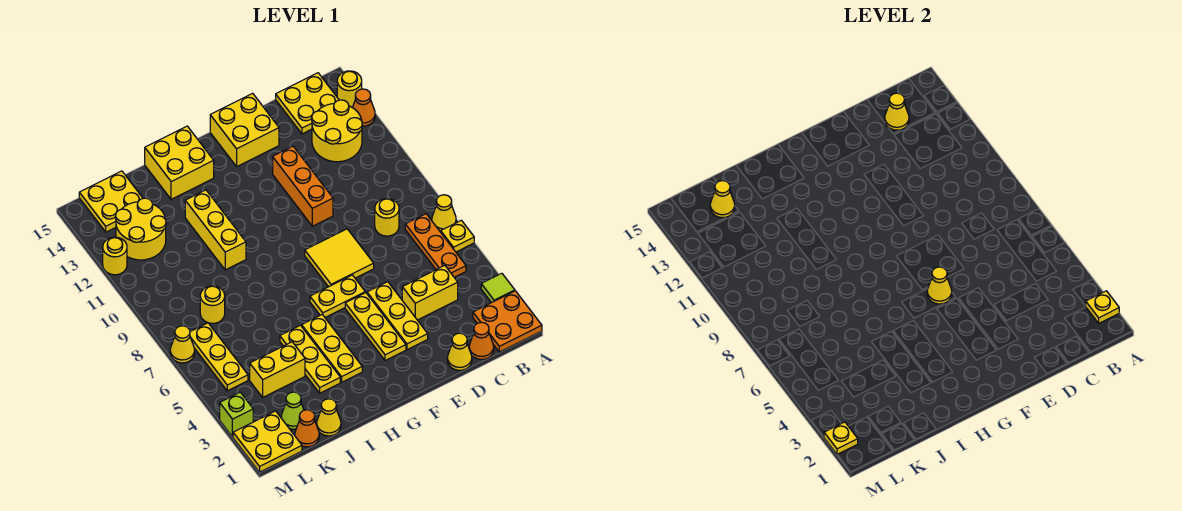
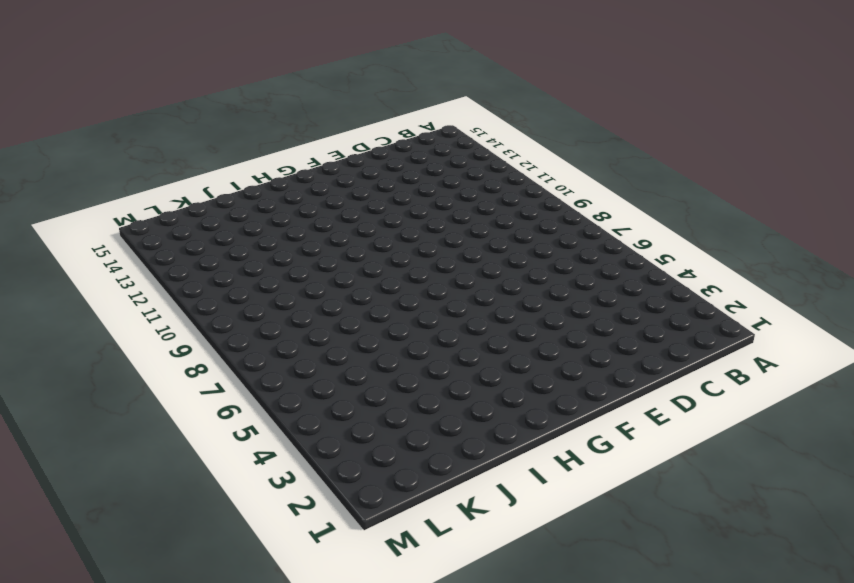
none -> orange 2x2 plate [473,291,542,352]
none -> lime 1x1 tile [481,273,515,303]
none -> yellow 1x1 plate [441,220,474,252]
none -> yellow 1x1 cone [432,195,456,231]

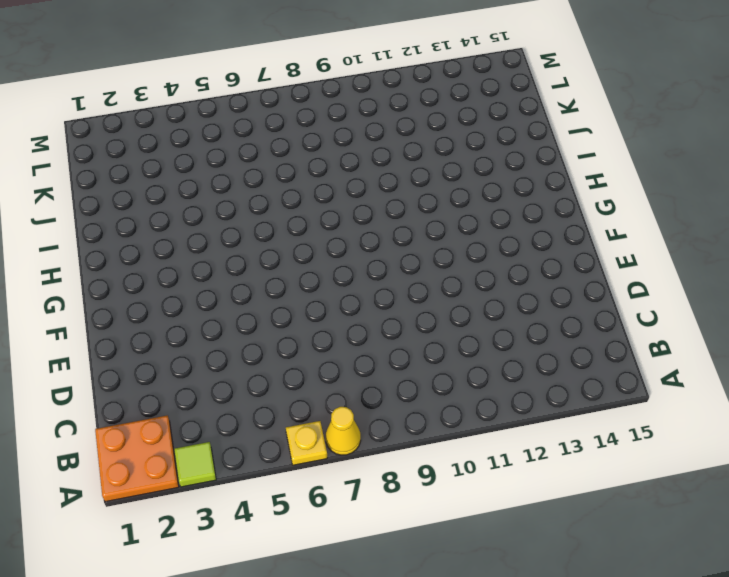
none -> orange 1x1 cone [352,89,375,126]
none -> yellow 1x1 round brick [337,71,362,107]
none -> orange 1x3 plate [405,214,466,277]
none -> yellow 2x2 round brick [312,100,362,162]

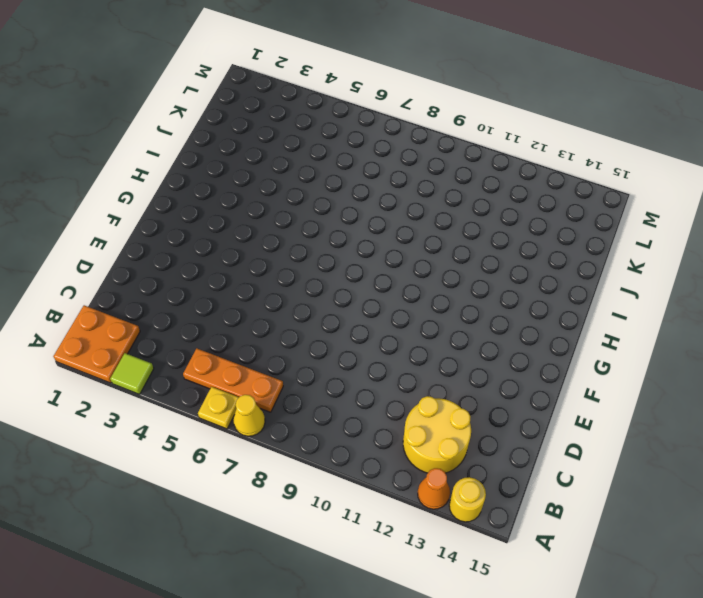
none -> yellow 2x2 plate [276,73,339,134]
none -> orange 1x1 cone [469,322,494,360]
none -> yellow 1x2 brick [402,265,458,320]
none -> yellow 1x1 round brick [375,199,399,236]

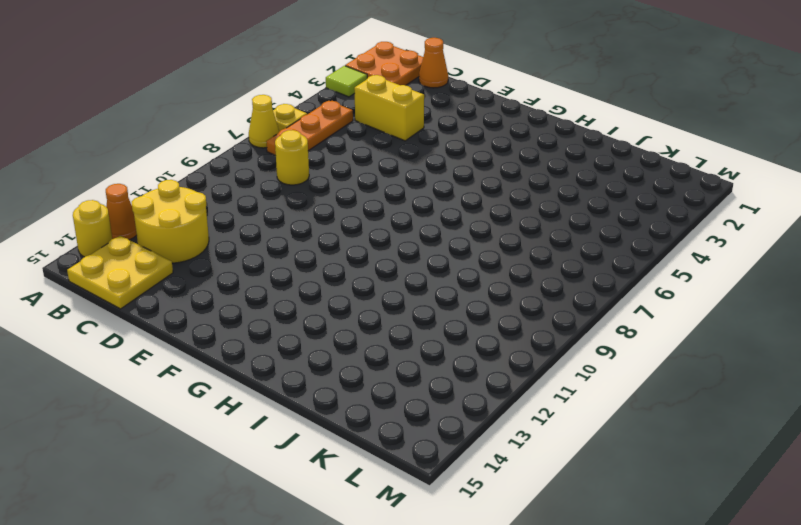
none -> yellow 1x1 cone [447,333,472,370]
none -> yellow 1x3 plate [367,282,428,350]
none -> yellow 2x2 tile [305,229,374,287]
none -> orange 1x3 brick [273,146,333,226]

